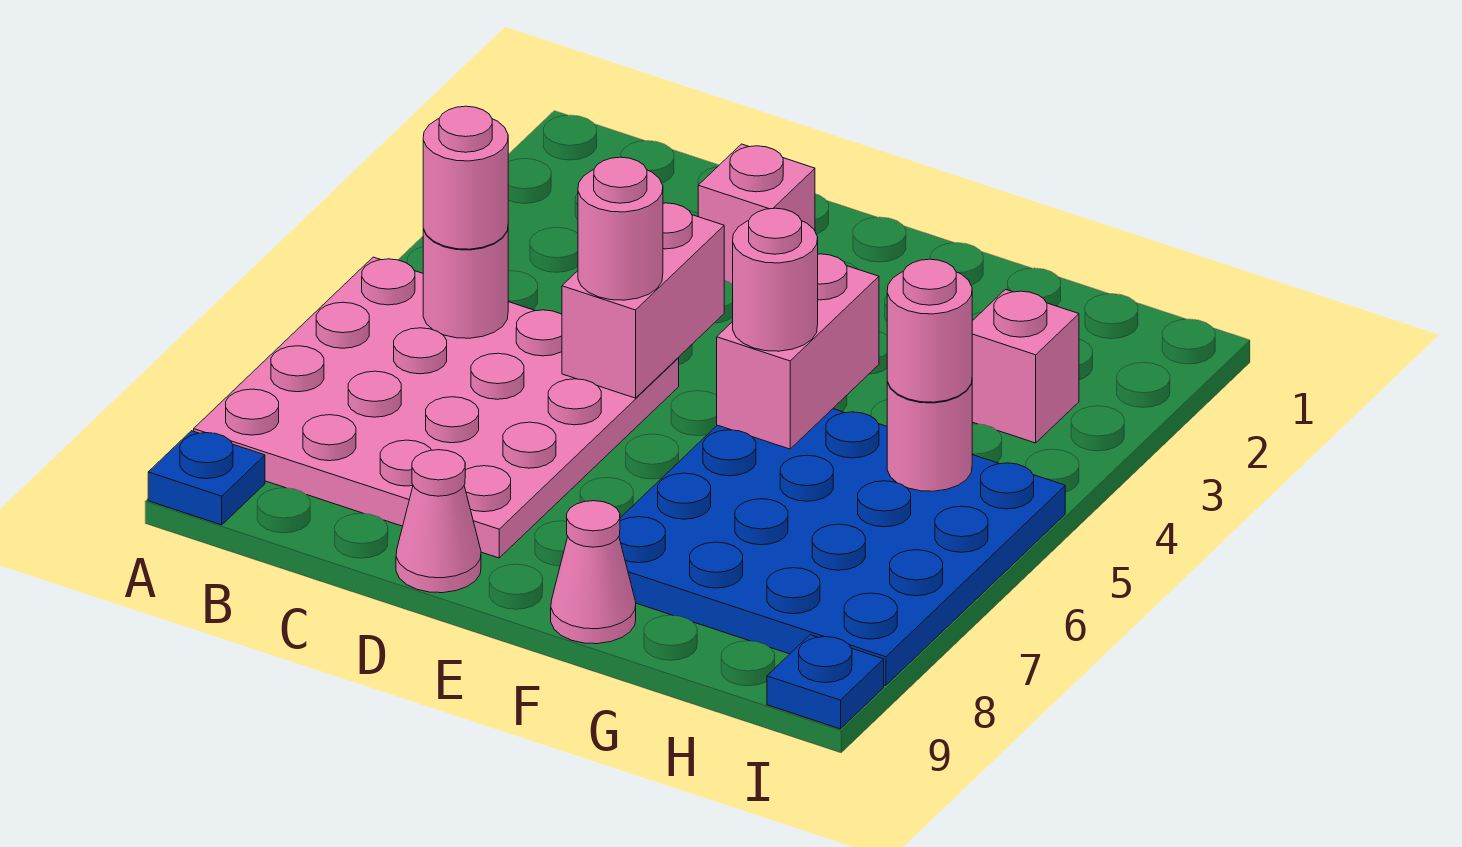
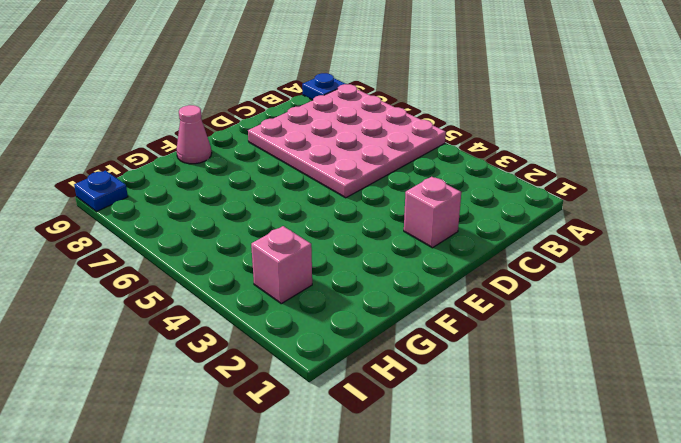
none -> pink 1x1 cone [396,450,481,593]
none -> blue 4x4 plate [619,409,1065,686]
none -> pink 1x1 round brick [423,229,508,338]

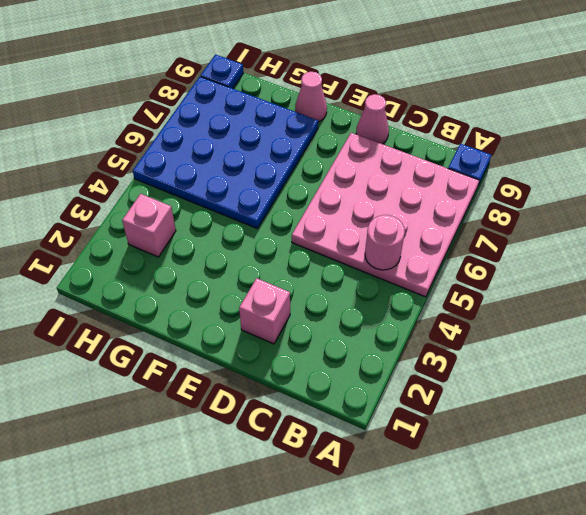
none -> pink 1x2 brick [562,203,724,398]
none -> pink 1x2 brick [717,254,879,449]
none -> pink 1x1 round brick [887,382,972,491]

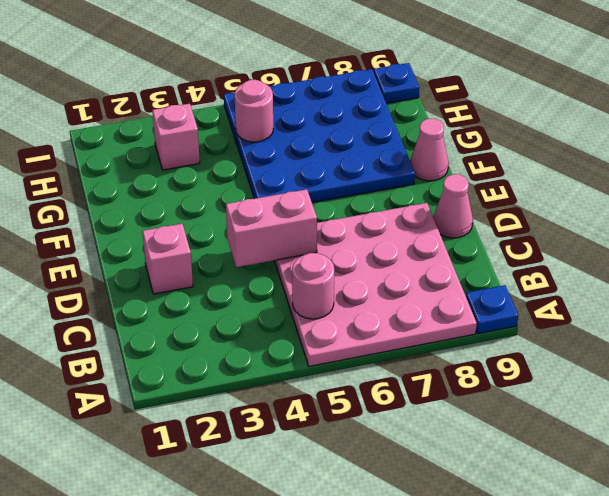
none -> pink 1x2 brick [717,254,879,449]
none -> pink 1x1 round brick [423,106,508,249]
none -> pink 1x1 round brick [578,157,663,300]

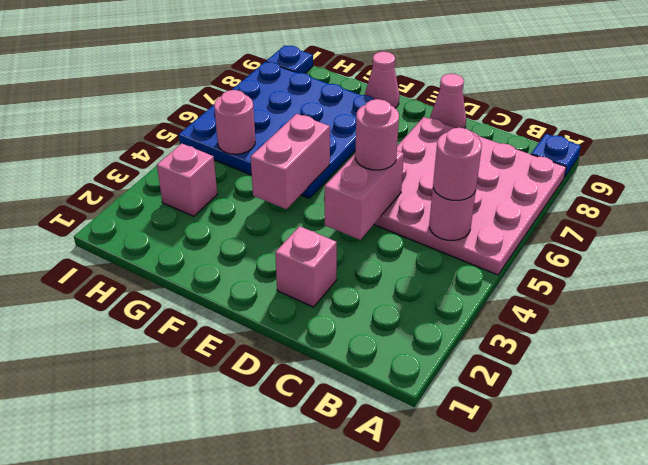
none -> pink 1x1 round brick [733,208,818,351]
none -> pink 1x1 round brick [887,259,972,402]

